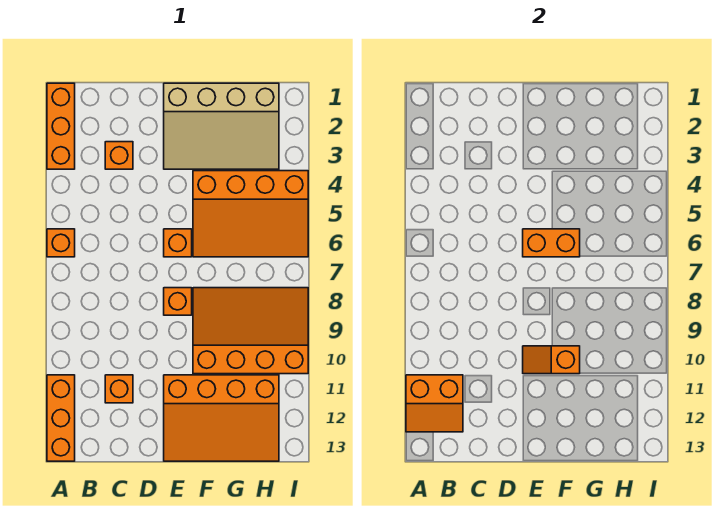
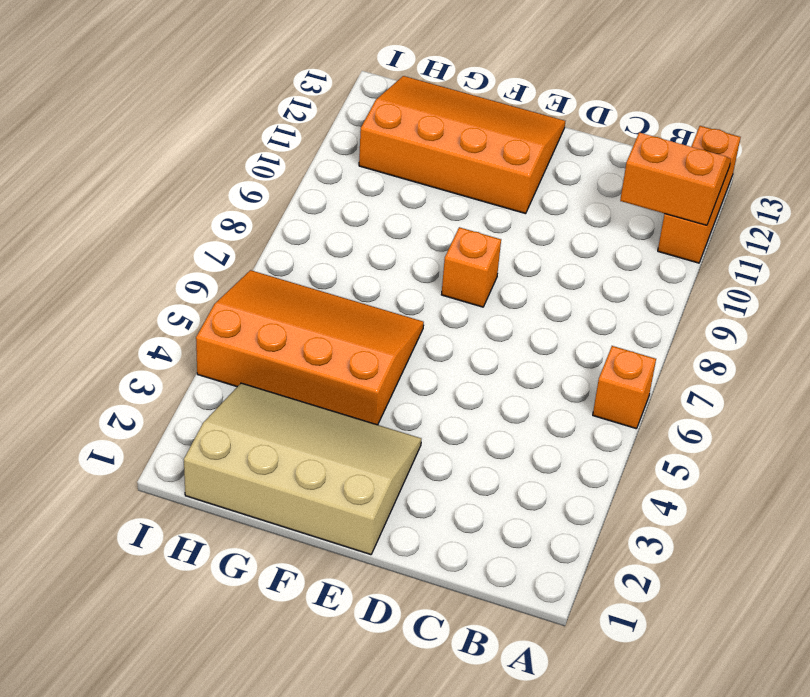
none -> orange 1x3 brick [47,83,75,169]
none -> orange 1x1 brick [105,142,133,169]
none -> orange 1x1 brick [105,375,133,403]

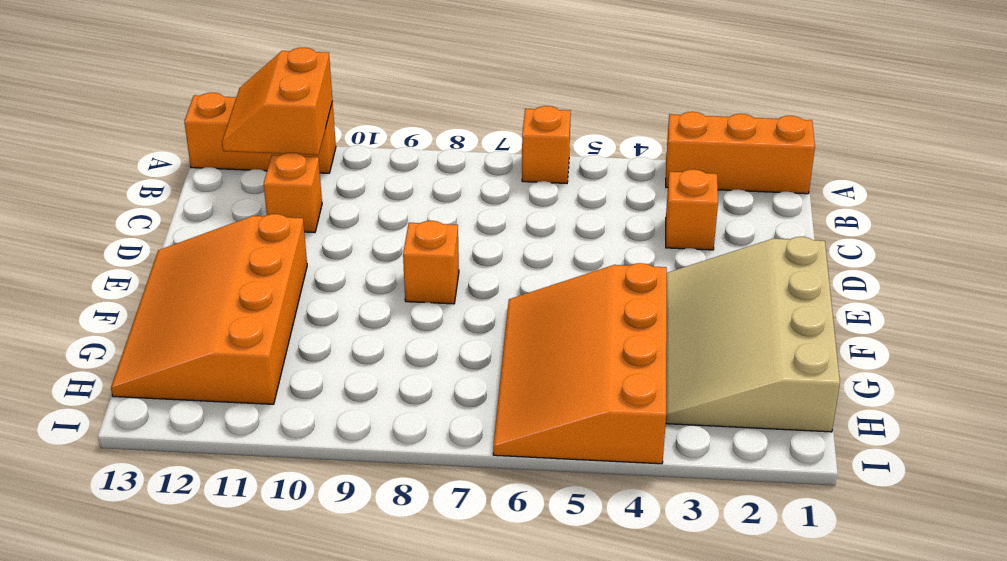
none -> orange 1x1 brick [164,229,192,257]
none -> orange 3x4 slope [193,288,308,374]
none -> orange 1x2 brick [523,229,580,257]

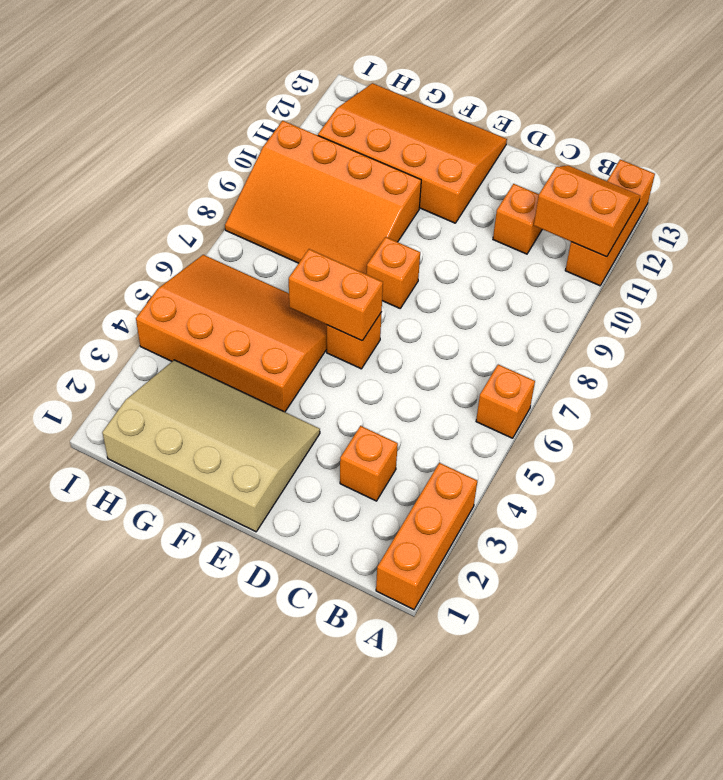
none -> orange 1x2 slope [523,346,580,374]

